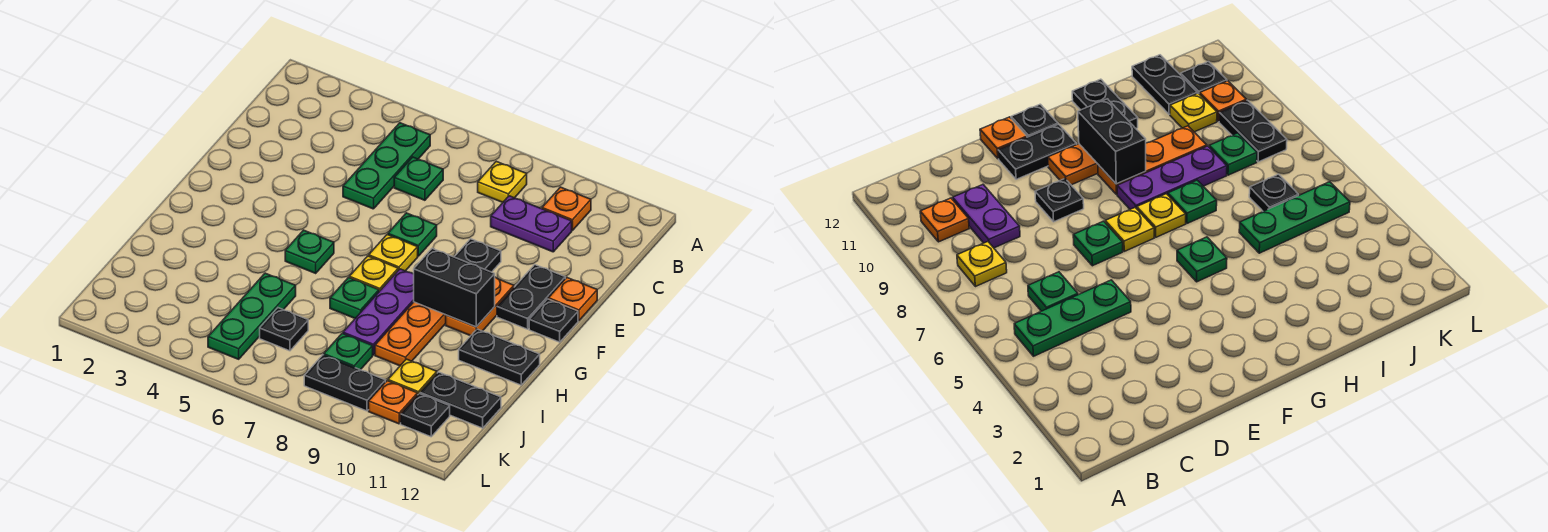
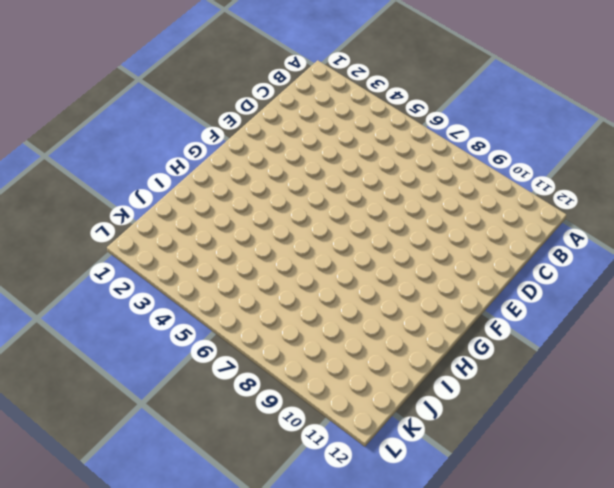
none -> green 1x3 plate [343,123,430,209]
none -> yellow 1x1 plate [478,161,527,202]
none -> orange 1x1 plate [542,187,591,230]

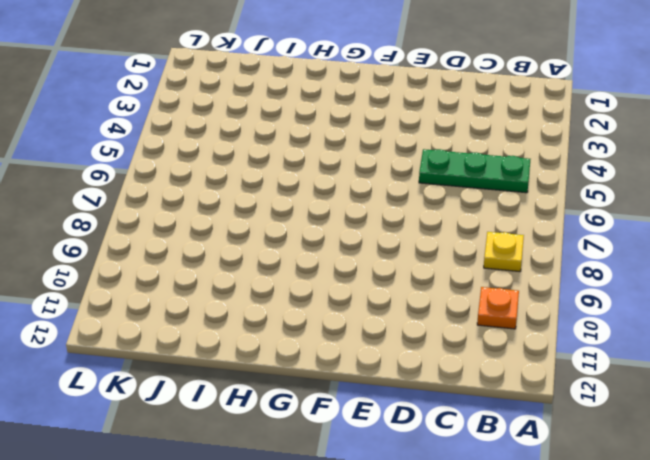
none -> green 1x1 plate [394,157,443,200]
none -> purple 1x2 plate [491,196,572,252]
none -> green 1x1 plate [388,213,437,256]

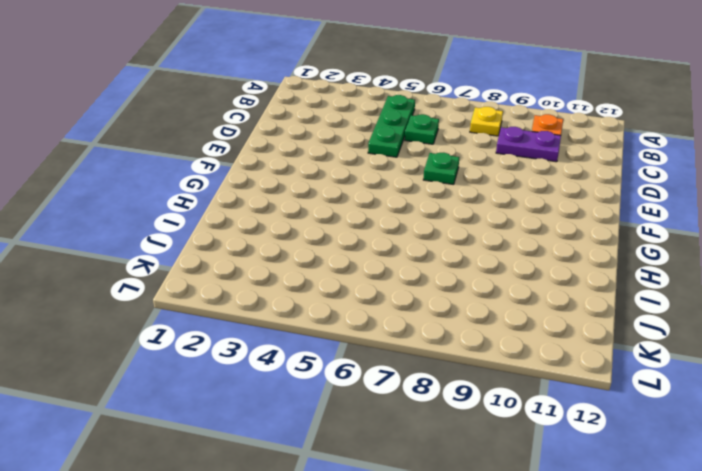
none -> black 1x1 plate [454,239,501,272]
none -> black 1x2 plate [497,265,565,329]
none -> orange 1x1 plate [548,278,597,321]

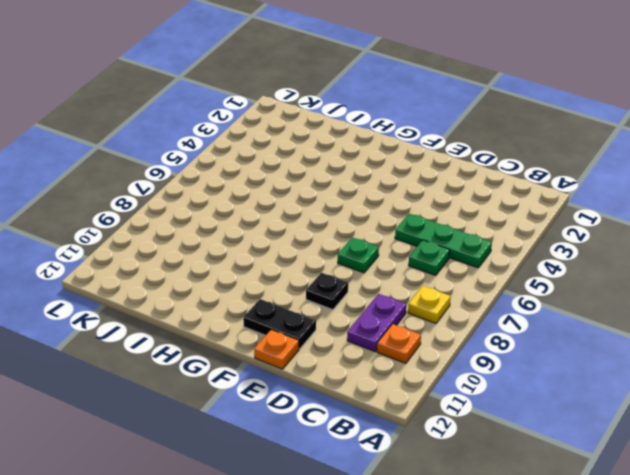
none -> yellow 1x1 plate [369,235,418,271]
none -> orange 1x2 plate [446,277,514,336]
none -> black 1x1 plate [529,299,578,342]

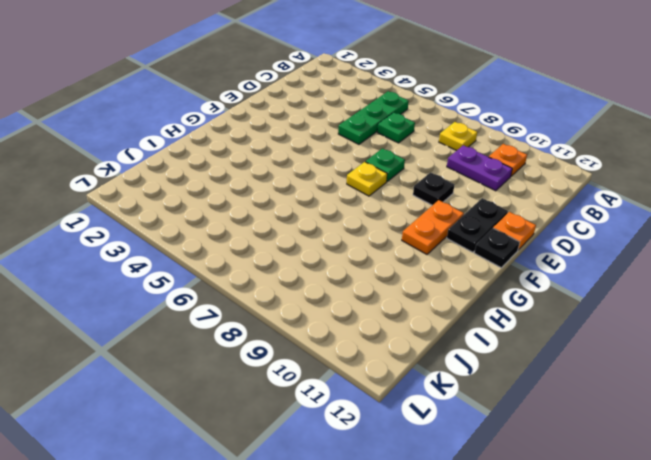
none -> green 1x1 plate [285,230,334,273]
none -> yellow 1x1 plate [349,256,398,291]
none -> purple 1x3 plate [343,269,414,355]

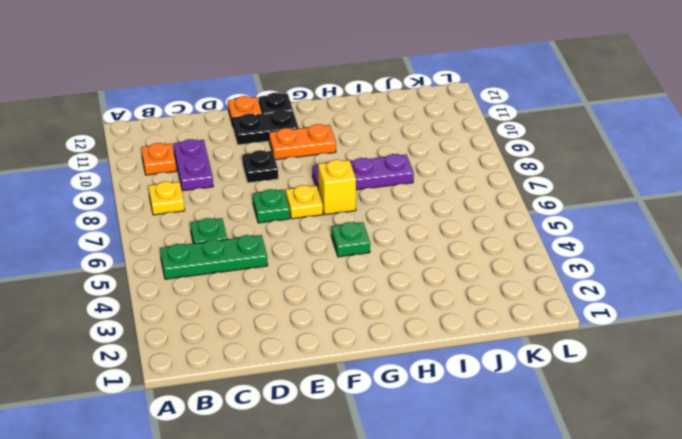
yellow 1x1 brick [318,160,356,215] -> yellow 1x1 plate [349,256,398,291]
none -> orange 1x3 plate [375,302,446,366]
none -> green 1x1 plate [330,278,379,318]
none -> black 1x2 plate [459,329,540,385]

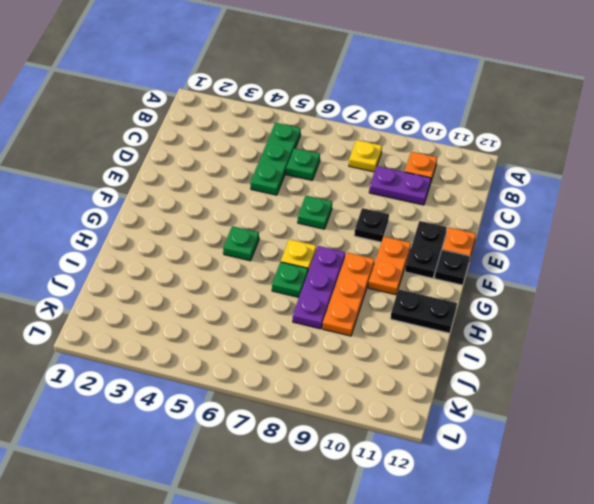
none -> yellow 1x1 plate [369,235,418,271]
none -> green 1x3 plate [208,273,296,359]
none -> black 1x1 plate [260,308,308,351]

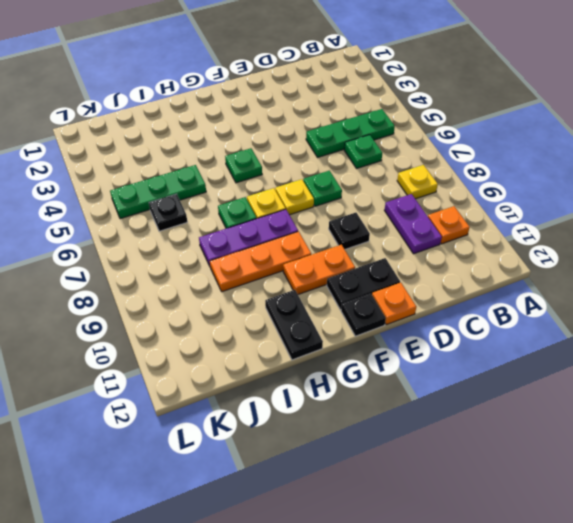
none -> green 1x1 plate [324,333,373,370]
none -> yellow 1x1 plate [388,359,437,394]
none -> black 1x2 plate [420,372,501,428]

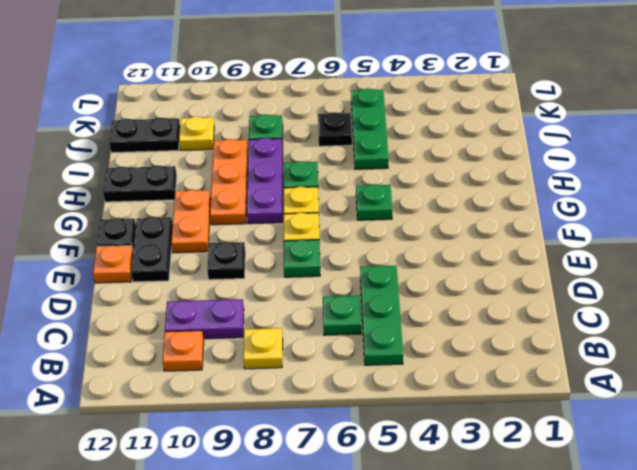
none -> black 1x2 plate [304,355,385,411]
none -> orange 1x1 plate [369,381,418,424]
none -> black 1x1 plate [401,394,450,437]

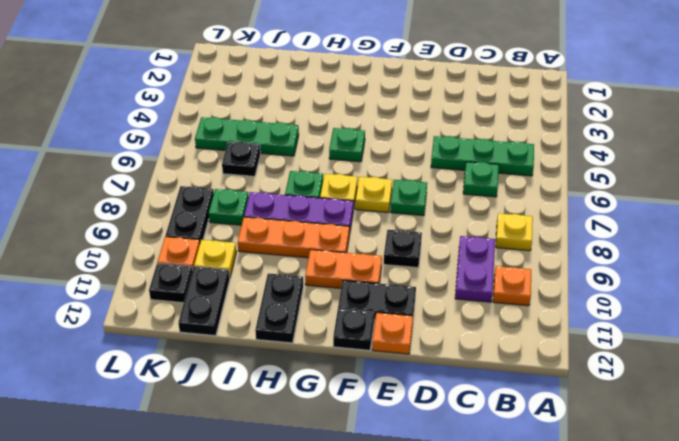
none -> black 1x2 brick [414,249,495,327]

